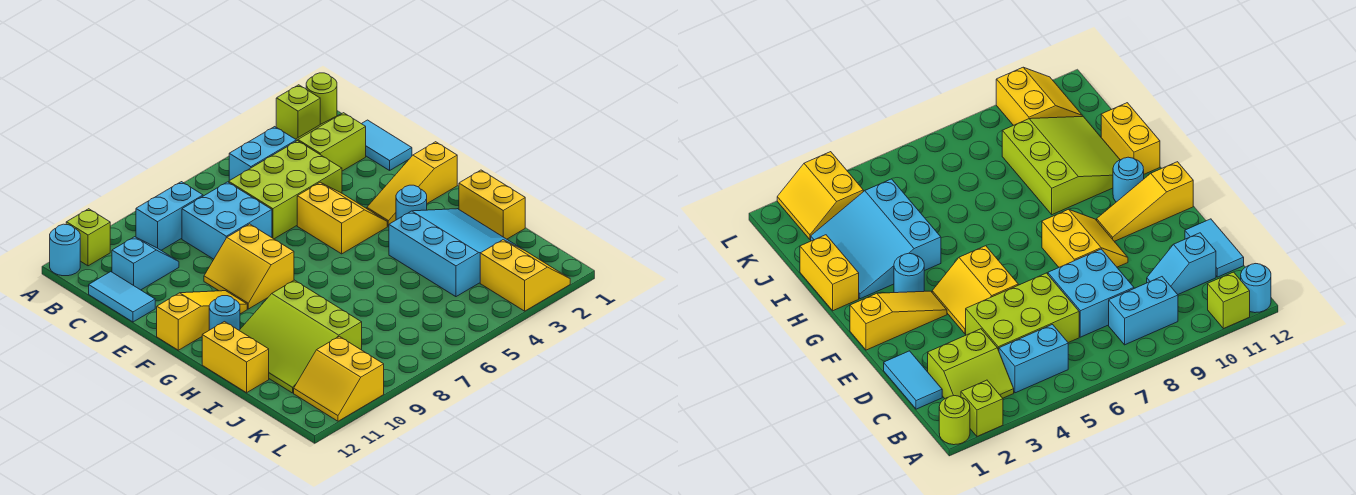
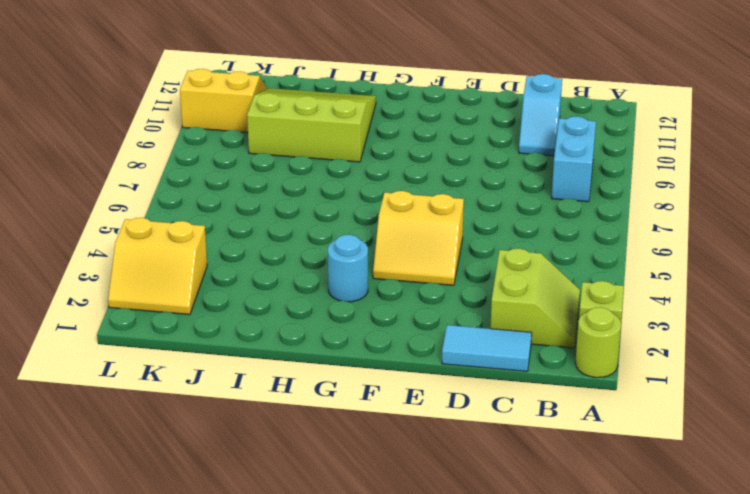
none -> lime 1x1 brick [66,209,110,266]
none -> cyan 1x1 round brick [50,224,80,276]
none -> cyan 1x2 brick [229,127,296,181]

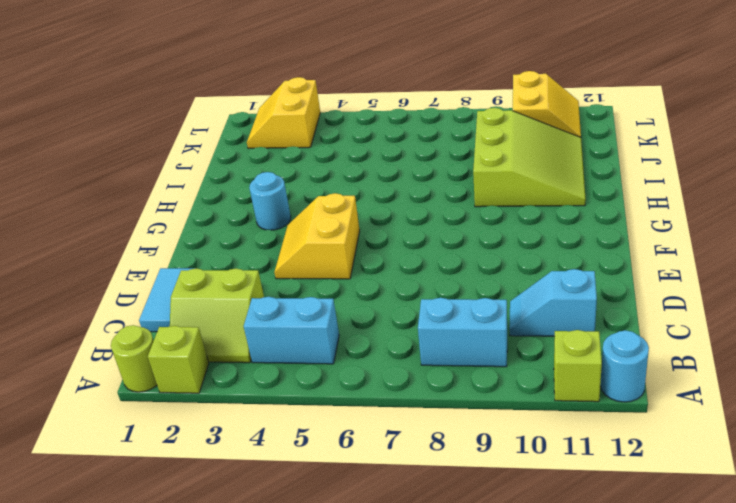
none -> lime 2x3 brick [229,141,342,239]
none -> cyan 2x2 brick [182,182,272,259]
none -> cyan 1x2 tile [89,272,155,322]

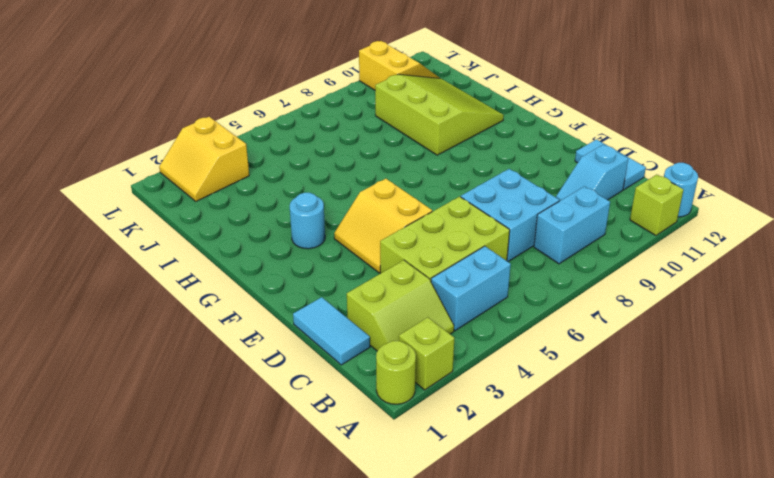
none -> yellow 2x2 slope [204,224,294,309]
none -> yellow 1x3 slope [367,142,457,226]
none -> yellow 1x3 slope [157,291,247,350]

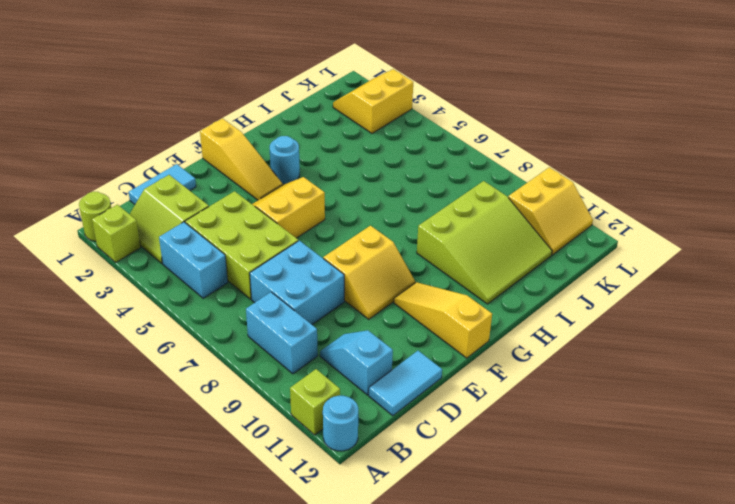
none -> cyan 1x1 round brick [209,296,240,330]
none -> yellow 1x2 brick [459,170,525,239]
none -> cyan 3x3 slope [389,209,522,297]

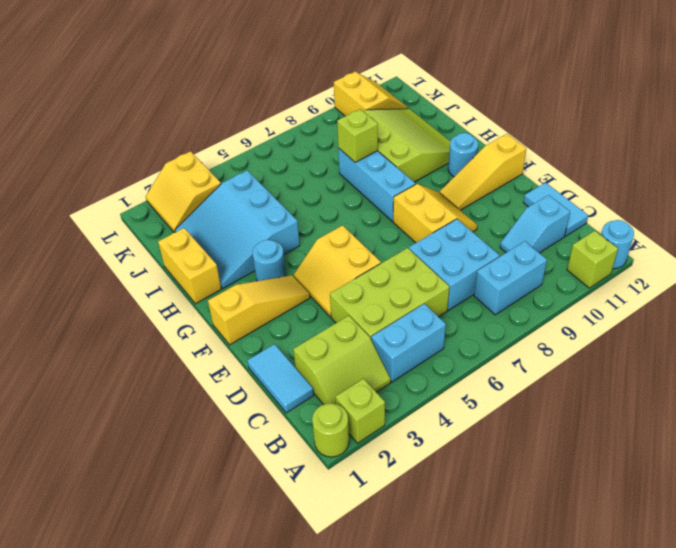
cyan 1x3 brick [338,148,415,221] -> none
lime 1x1 brick [337,109,378,162] -> none
none -> yellow 1x2 brick [202,322,269,393]

